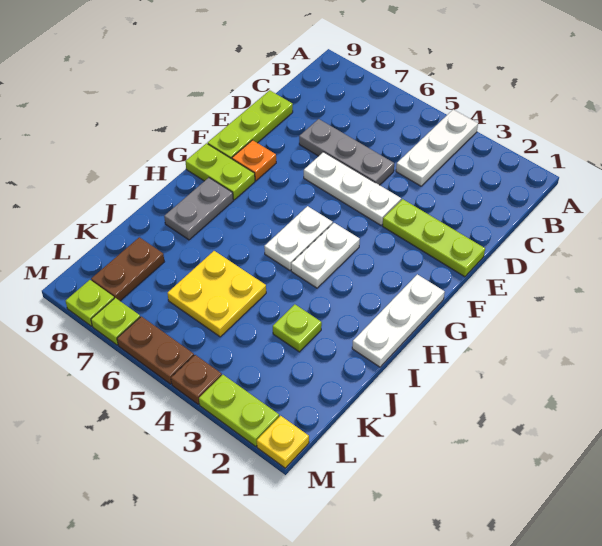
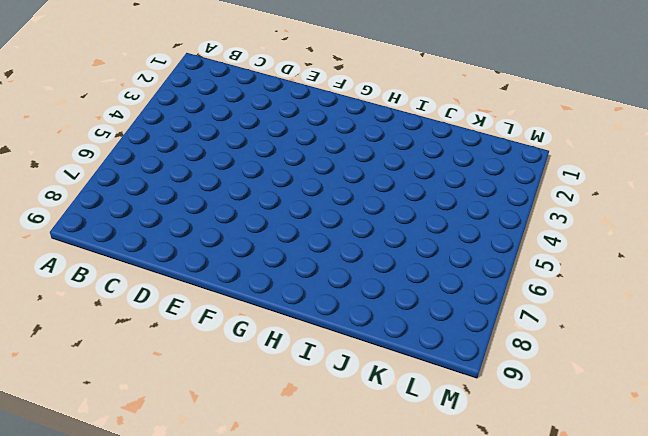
none -> white 1x3 plate [396,110,478,186]
none -> grey 1x3 plate [299,119,394,185]
none -> lime 1x3 plate [208,90,293,159]

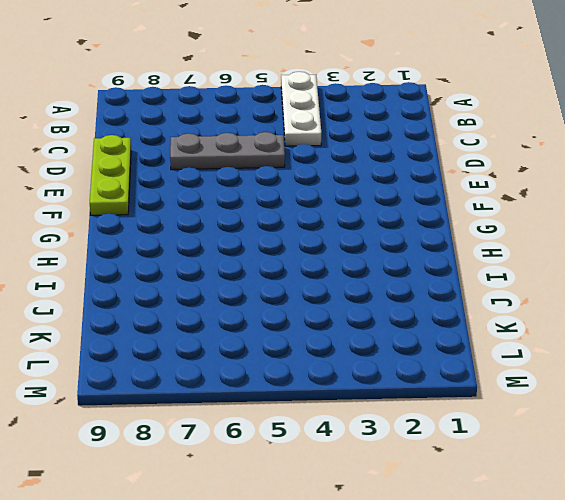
none -> lime 1x3 plate [383,199,485,277]
none -> white 1x3 plate [304,152,401,225]
none -> orange 1x1 plate [232,140,276,181]

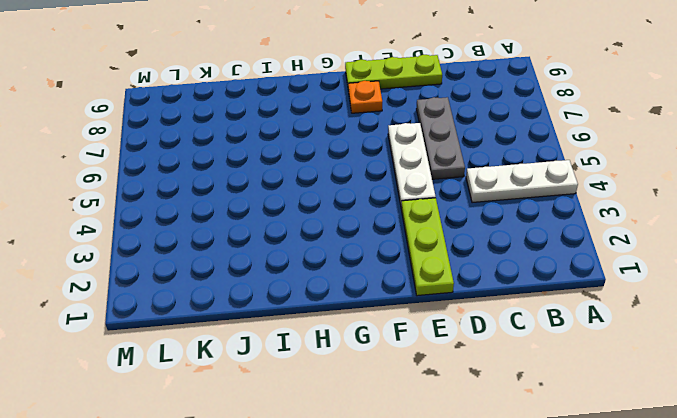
none -> white 1x3 plate [352,274,445,367]
none -> white 1x2 plate [291,223,360,288]
none -> white 1x2 plate [264,206,333,270]

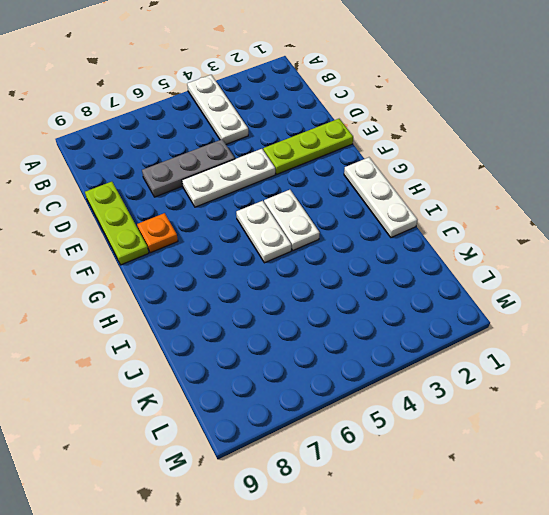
none -> lime 1x2 plate [185,143,255,200]
none -> grey 1x2 plate [164,178,233,240]
none -> lime 1x1 plate [273,304,322,352]

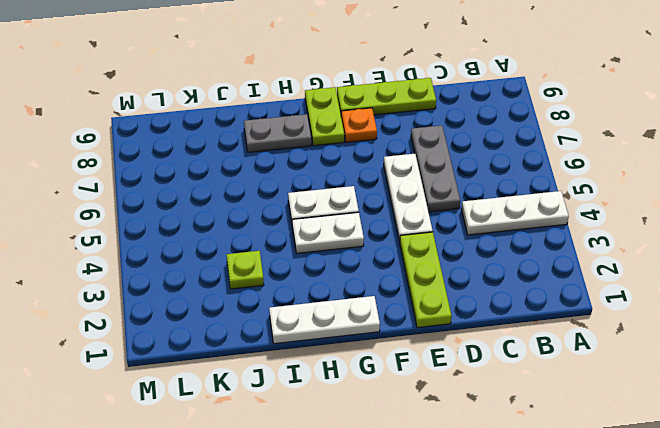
none -> yellow 2x2 plate [167,251,266,337]
none -> brown 1x2 plate [91,237,164,301]
none -> yellow 1x1 plate [257,416,309,468]

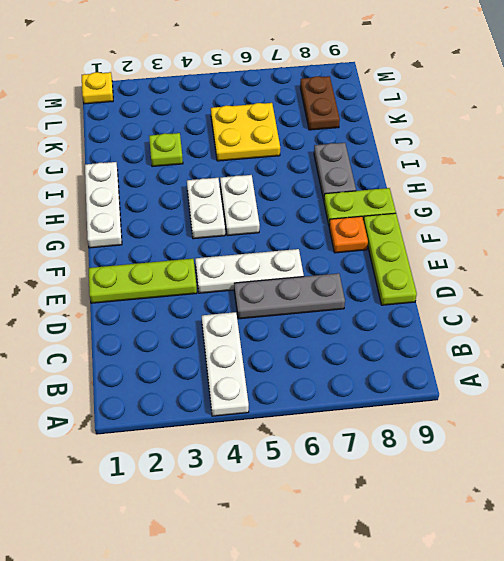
none -> lime 1x2 plate [199,375,279,446]
none -> brown 1x1 plate [171,355,222,404]
none -> brown 1x2 plate [117,316,194,384]

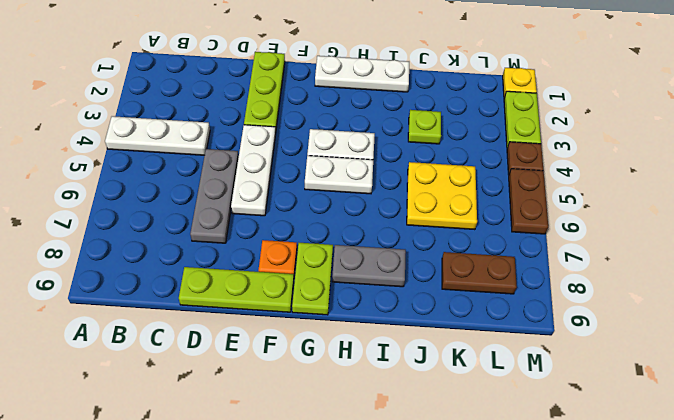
none -> lime 1x1 plate [91,298,140,345]
none -> lime 1x1 plate [66,280,114,326]

